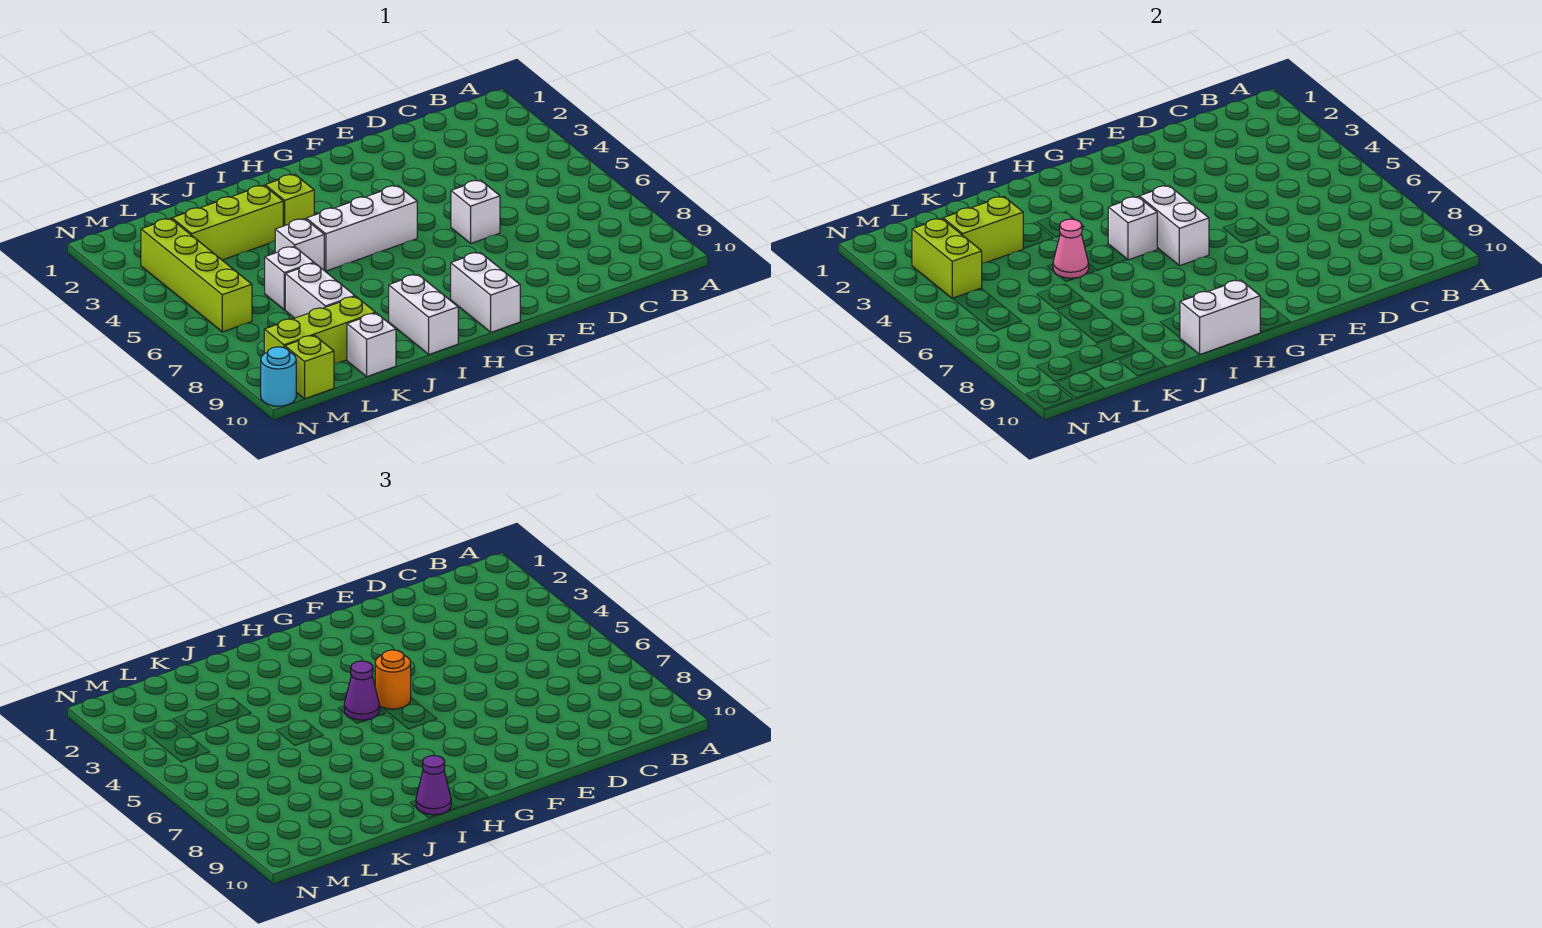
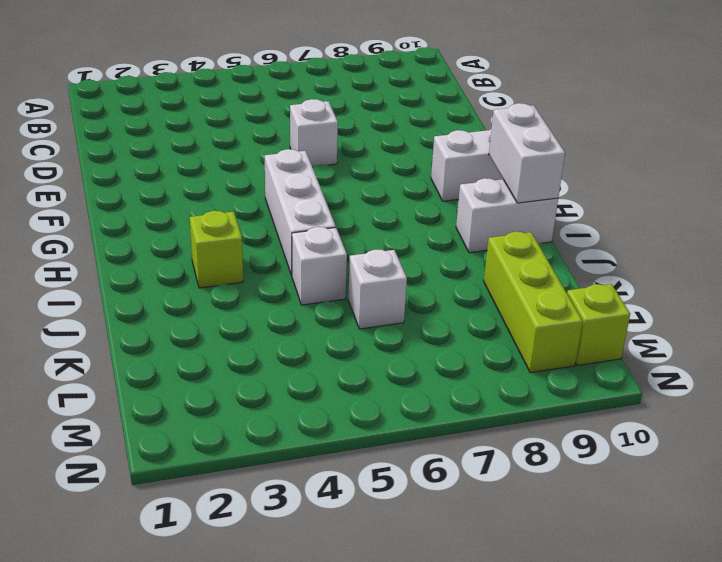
none -> lime 1x3 brick [172,185,283,260]
none -> white 1x2 brick [285,263,355,318]
none -> white 1x1 brick [347,313,396,376]

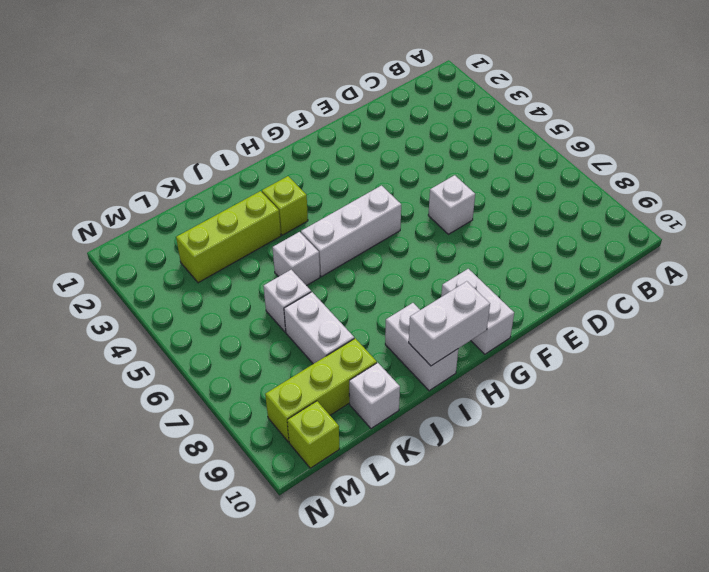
none -> lime 1x4 brick [141,219,252,332]
none -> cyan 1x1 round brick [261,347,296,406]
none -> white 1x2 brick [1139,186,1209,266]

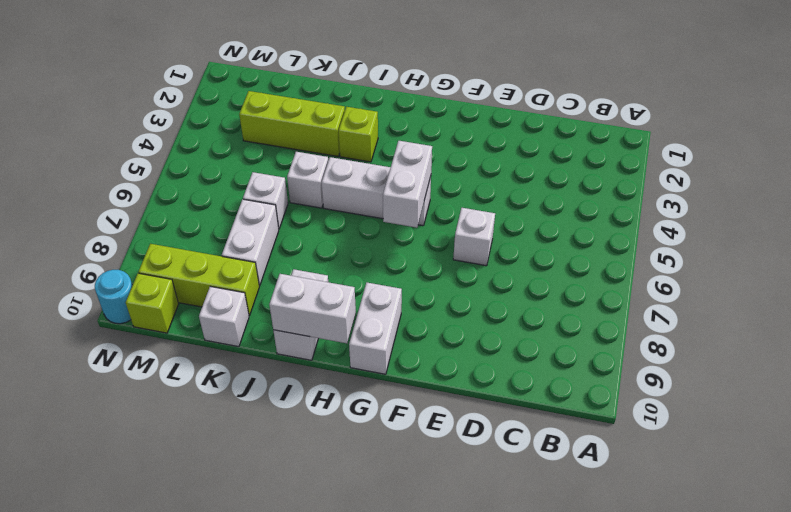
none -> lime 1x4 brick [141,219,252,332]
none -> white 1x1 brick [1108,197,1157,260]
none -> pink 1x1 cone [1053,219,1089,278]

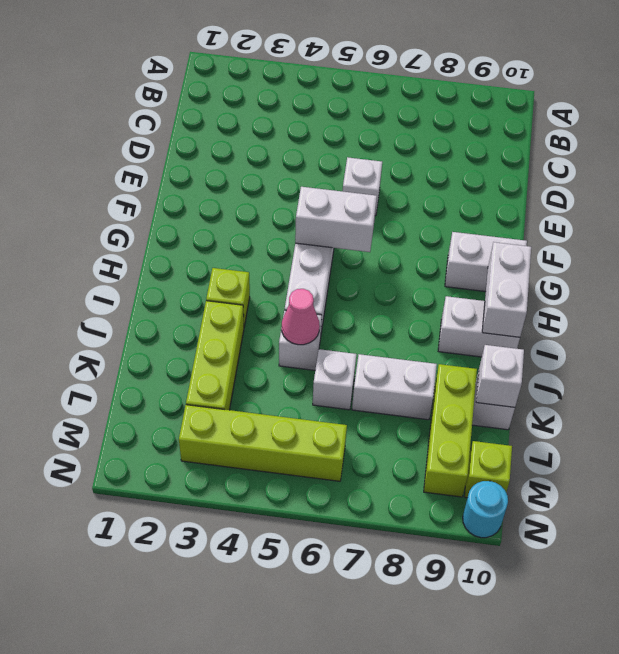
white 1x1 brick [476,345,524,407] -> white 1x1 brick moved to [1108,197,1157,260]
none -> lime 1x2 brick [943,196,1023,263]
none -> lime 1x2 brick [912,219,982,299]
none -> orange 1x1 round brick [375,650,411,709]

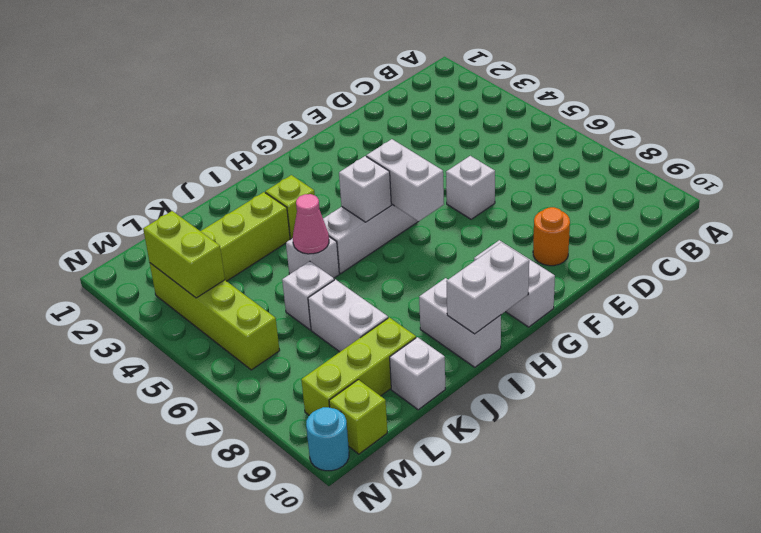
orange 1x1 round brick [533,207,570,266] -> orange 1x1 round brick moved to [375,650,411,709]
none -> lime 1x2 brick [943,196,1023,263]
none -> purple 1x1 cone [344,661,380,720]
none -> purple 1x1 cone [416,755,451,815]

